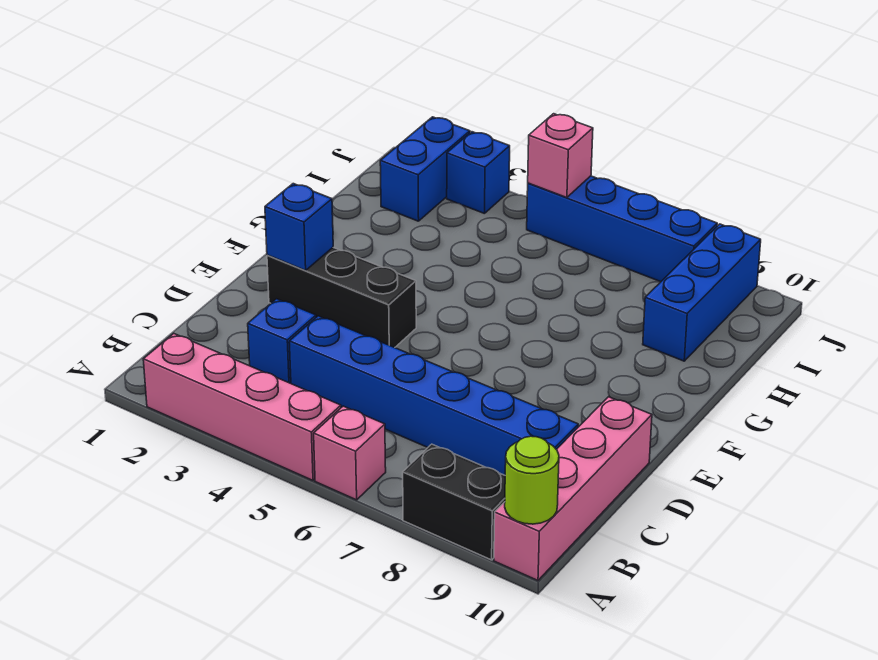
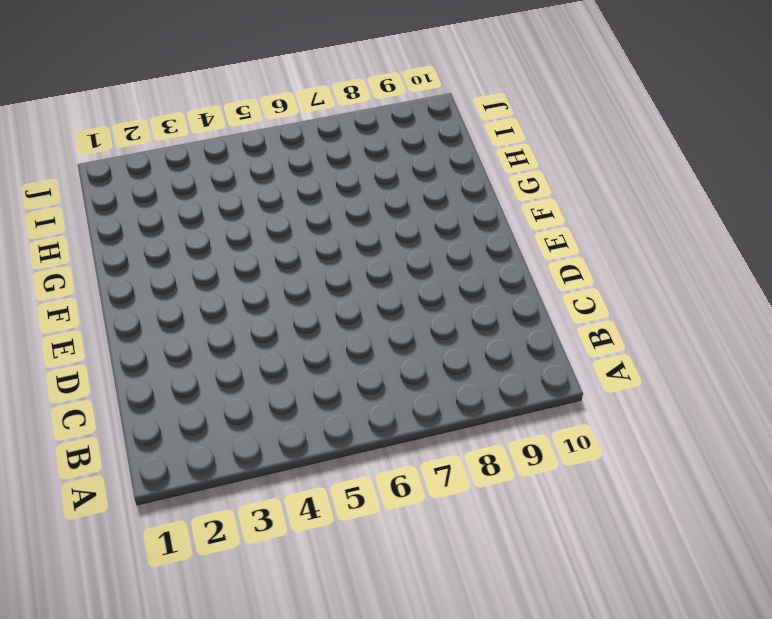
none -> pink 1x4 brick [143,334,341,480]
none -> pink 1x1 brick [314,406,386,500]
none -> black 1x2 brick [403,444,505,560]

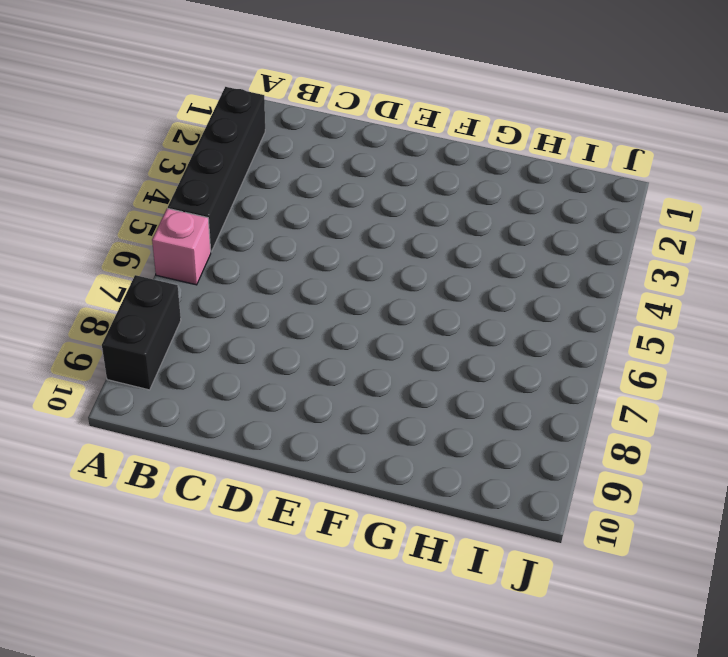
black 1x4 brick [168,87,265,252] -> pink 1x4 brick [143,334,341,480]
none -> pink 1x4 brick [494,397,652,580]
none -> blue 1x1 brick [248,299,316,383]
none -> blue 1x6 brick [289,316,578,475]

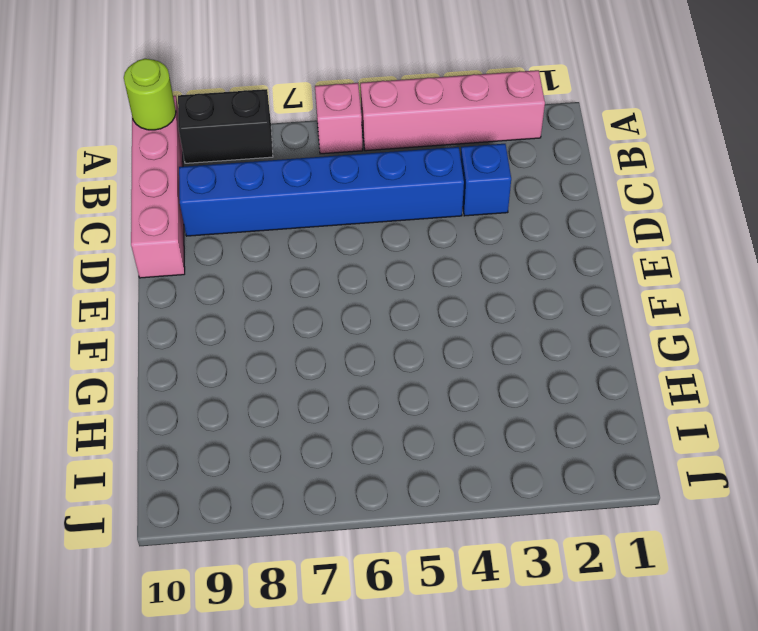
none -> black 1x3 brick [267,248,416,348]
none -> blue 1x3 brick [643,224,761,361]
none -> blue 1x2 brick [380,117,470,221]

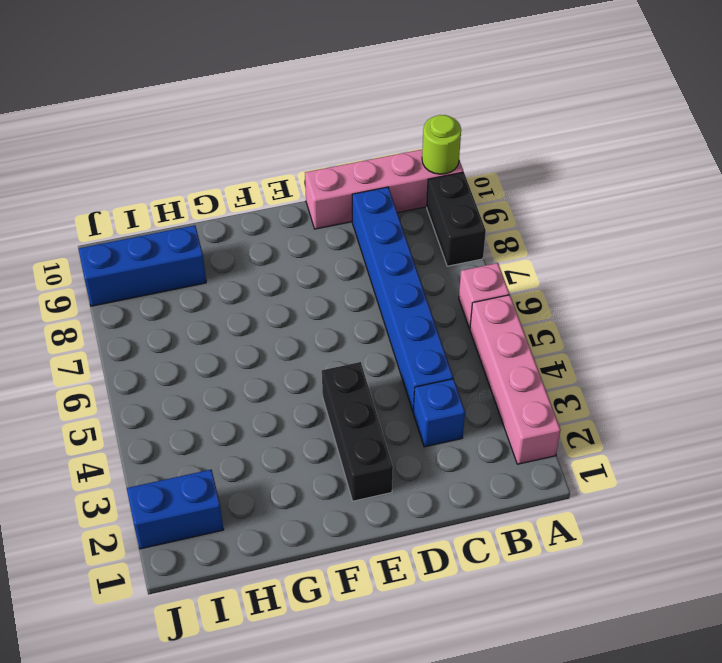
none -> blue 1x1 brick [447,132,510,214]
none -> blue 1x4 brick [527,176,717,282]
none -> blue 1x1 brick [265,184,333,270]

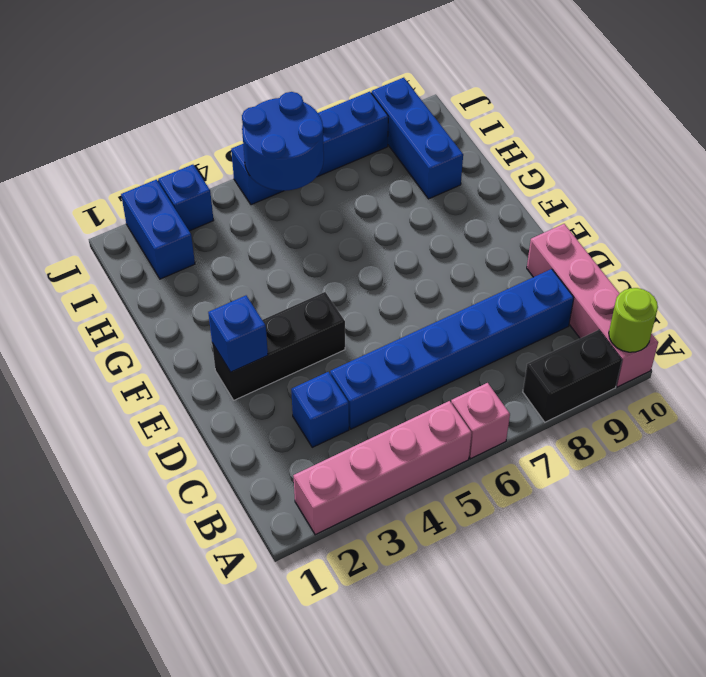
blue 2x2 round brick [242,92,324,191] -> pink 1x1 brick [528,114,593,198]

